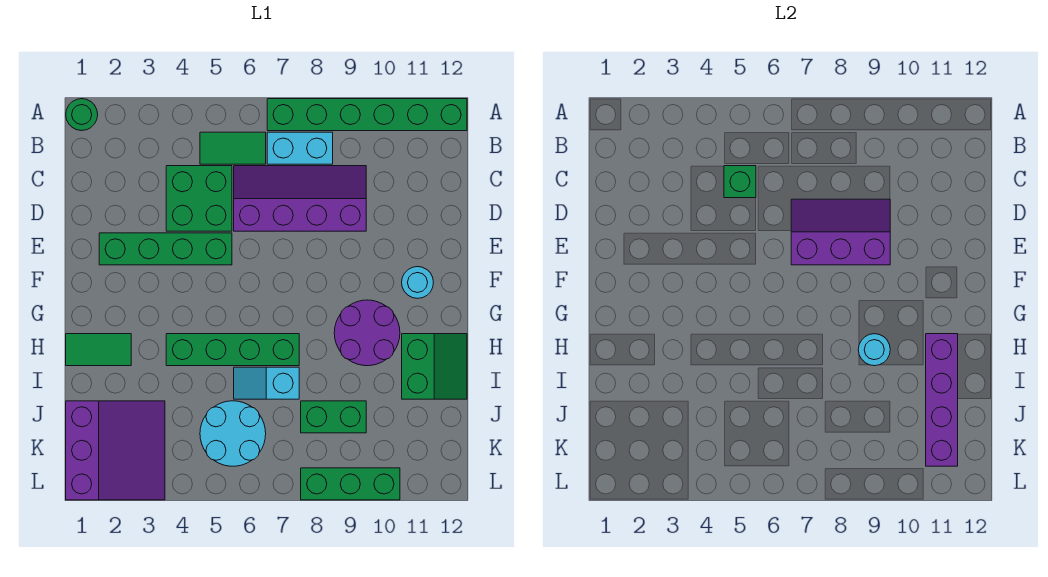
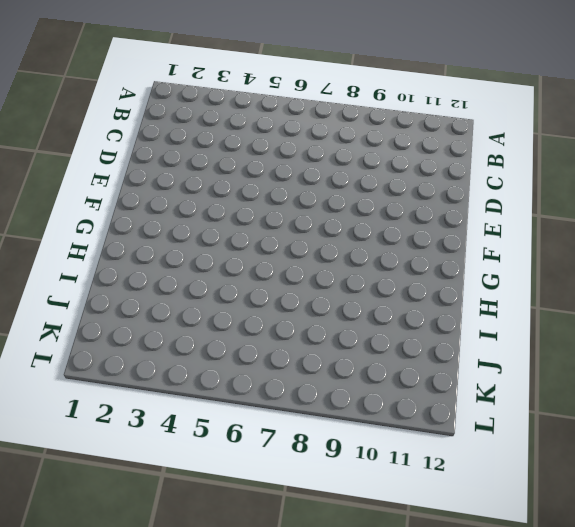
none -> green 1x1 round brick [66,99,98,131]
none -> green 1x6 brick [267,99,467,131]
none -> green 1x2 tile [200,132,266,164]

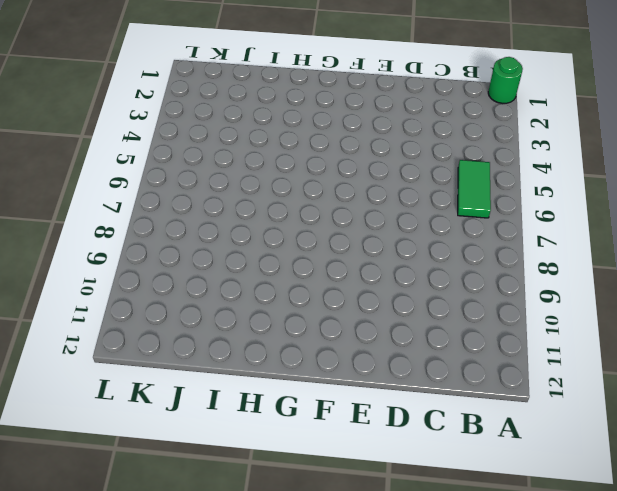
none -> green 1x6 brick [267,99,467,131]
none -> cyan 1x2 brick [267,132,333,164]
none -> green 2x2 brick [166,166,232,231]

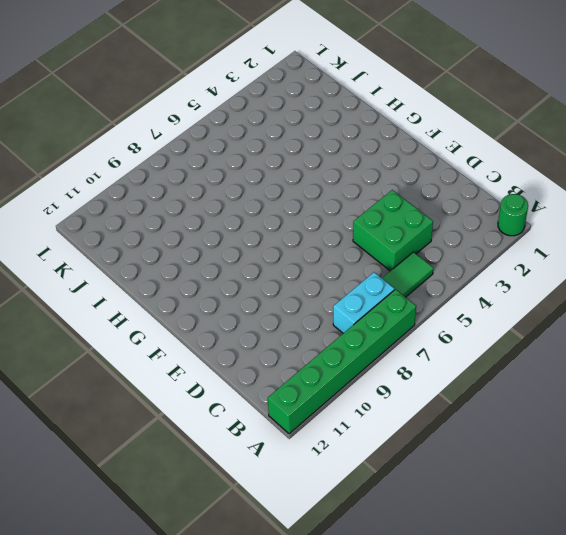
none -> purple 2x4 slope [234,166,366,231]
none -> green 1x4 brick [99,233,232,265]
none -> cyan 1x1 round brick [402,267,433,298]

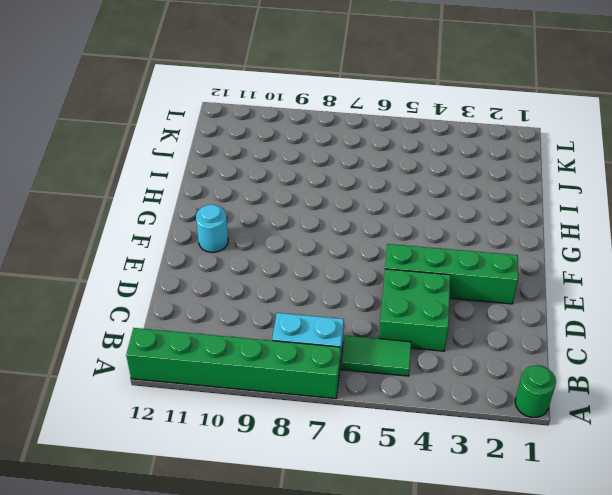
none -> purple 2x4 slope [234,166,366,231]
none -> purple 2x2 round brick [334,300,400,366]
none -> green 1x2 tile [66,334,131,366]

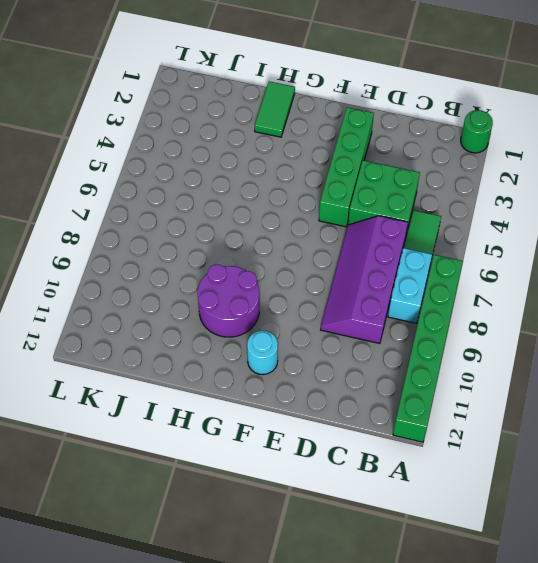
purple 2x4 slope [321,216,408,344] -> purple 2x4 slope turned to [234,166,366,231]
none -> green 1x4 brick [166,334,299,366]
none -> green 2x2 slope [402,334,467,399]
none -> cyan 1x2 slope [234,367,299,399]

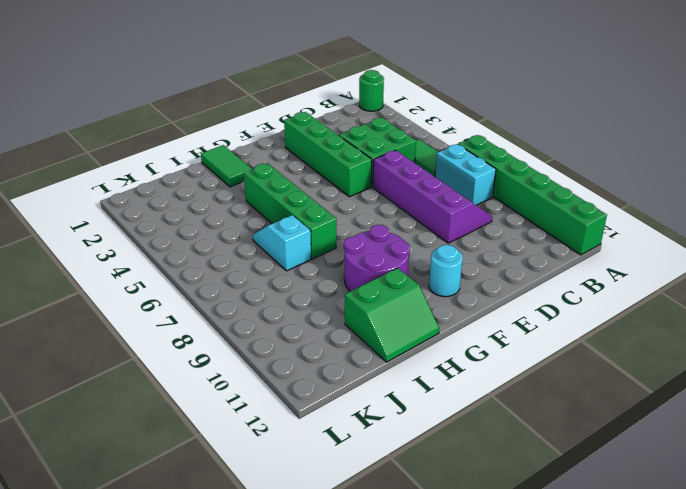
none -> purple 3x3 slope [66,401,165,500]
none -> cyan 2x2 round brick [200,401,266,466]
none -> green 1x2 brick [301,401,366,433]

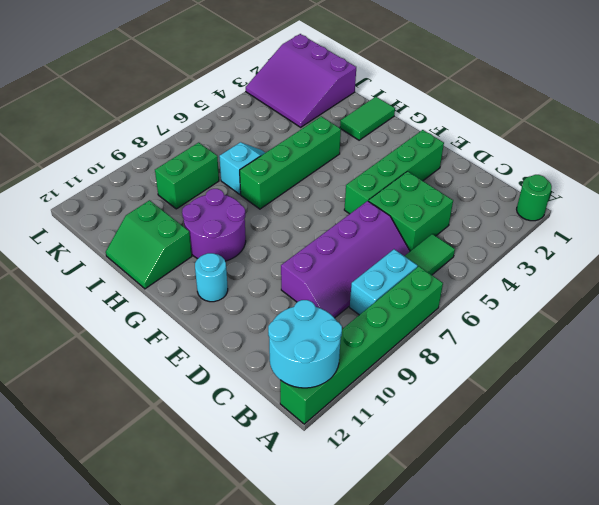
cyan 2x2 round brick [268,300,342,388] -> cyan 2x2 round brick moved to [200,401,266,466]
none -> green 1x3 brick [301,468,400,500]
none -> green 1x1 brick [724,166,756,198]
none -> purple 2x3 slope [791,199,890,265]

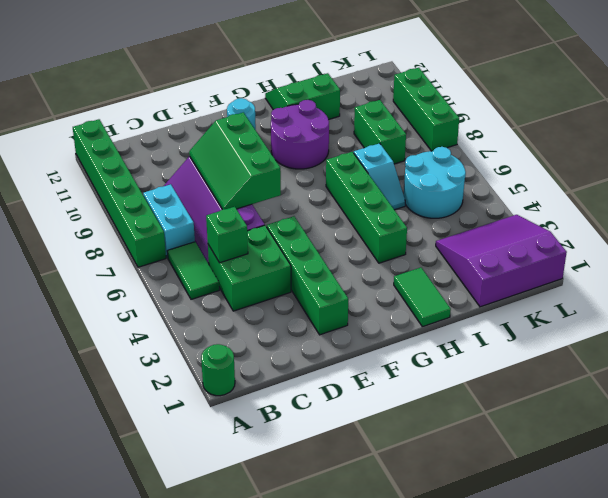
green 2x3 slope [189,112,281,209] -> purple 2x3 slope [791,199,890,265]
none -> cyan 1x1 round brick [858,334,890,366]
none -> purple 1x4 brick [926,334,958,466]

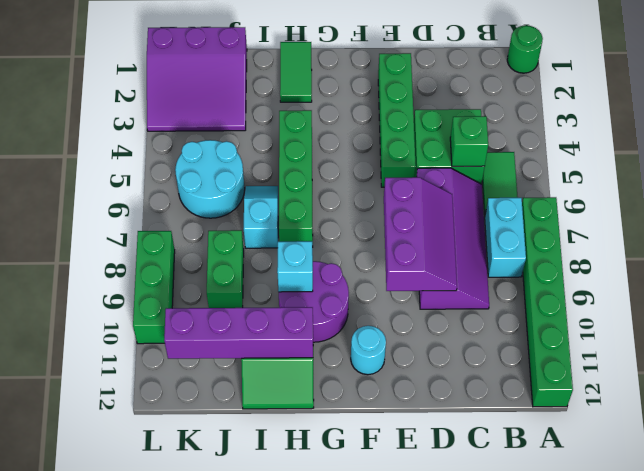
cyan 1x1 brick [277,241,313,292] -> cyan 1x1 round brick [858,334,890,366]

